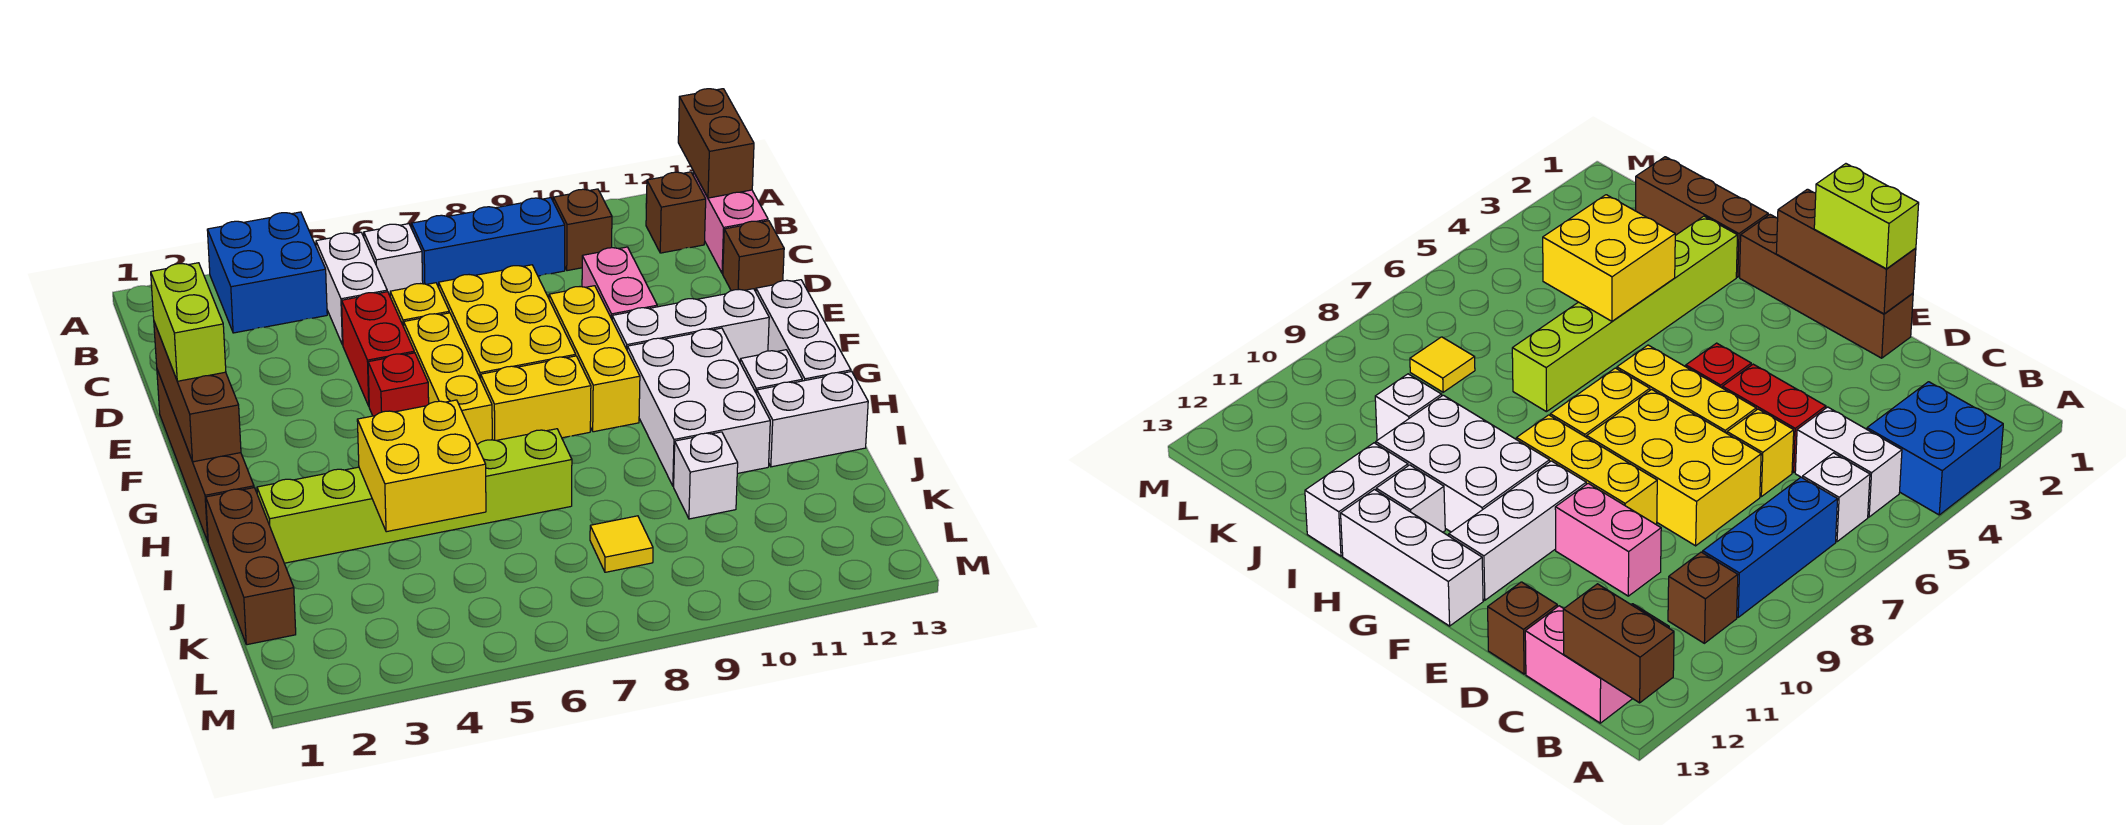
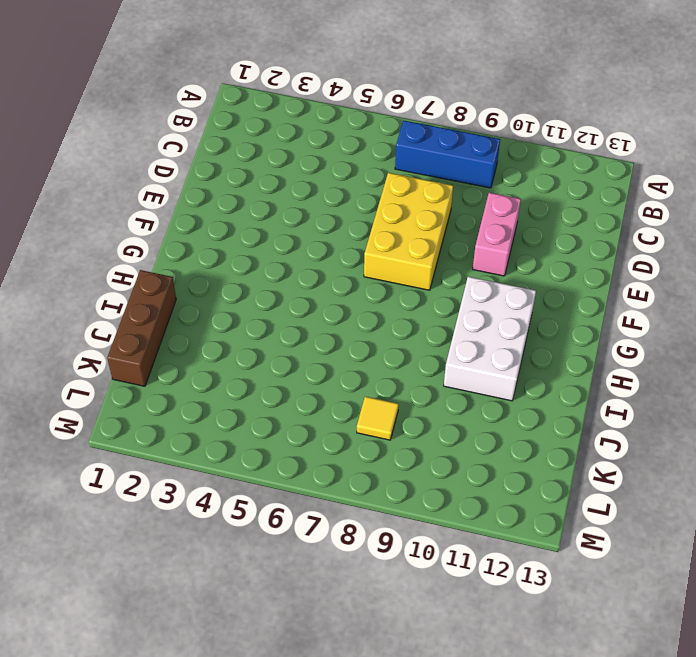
none -> blue 2x2 brick [207,212,327,333]
none -> white 1x2 brick [316,232,387,345]
none -> white 1x1 brick [364,224,423,295]
none -> brown 1x1 brick [553,189,612,271]

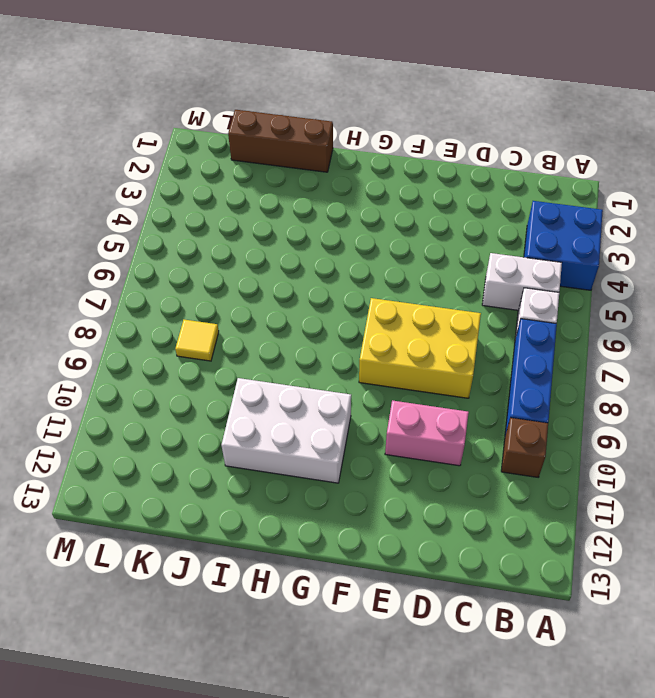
none -> brown 1x1 brick [646,172,706,253]
none -> pink 1x2 brick [693,172,768,274]
none -> red 1x2 brick [342,292,414,406]
none -> yellow 1x1 brick [390,283,449,327]

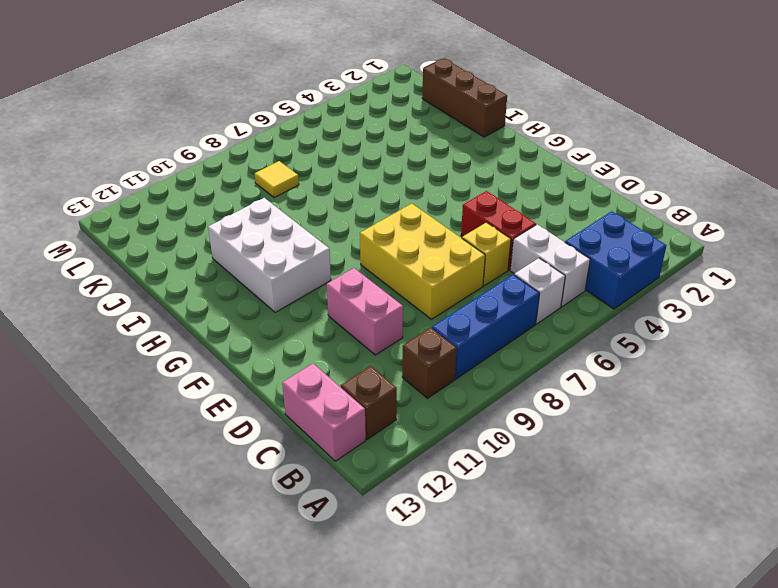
none -> brown 1x1 brick [723,221,784,292]
none -> brown 1x4 brick [157,370,254,541]
none -> yellow 1x3 brick [404,313,492,444]
none -> yellow 1x3 brick [549,286,640,432]

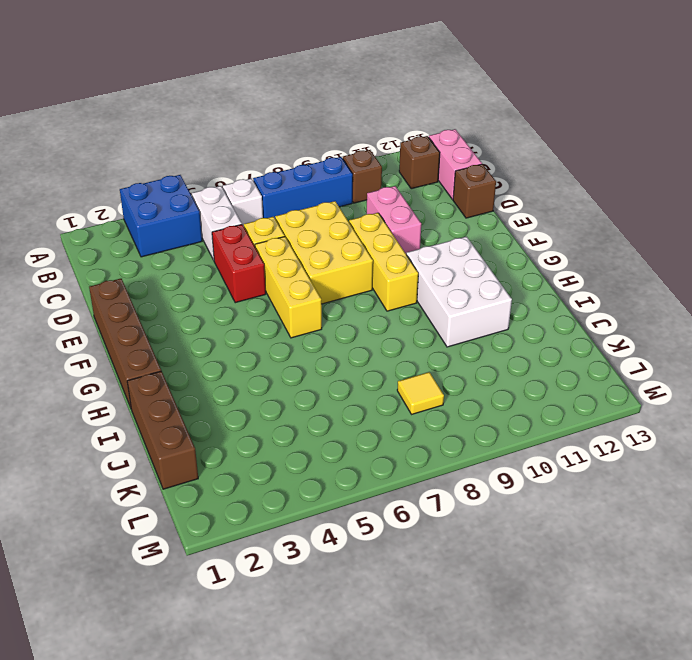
none -> red 1x1 brick [368,353,429,416]
none -> white 1x3 brick [612,289,769,362]
none -> white 1x3 brick [756,280,851,381]
none -> yellow 1x2 brick [481,356,591,441]

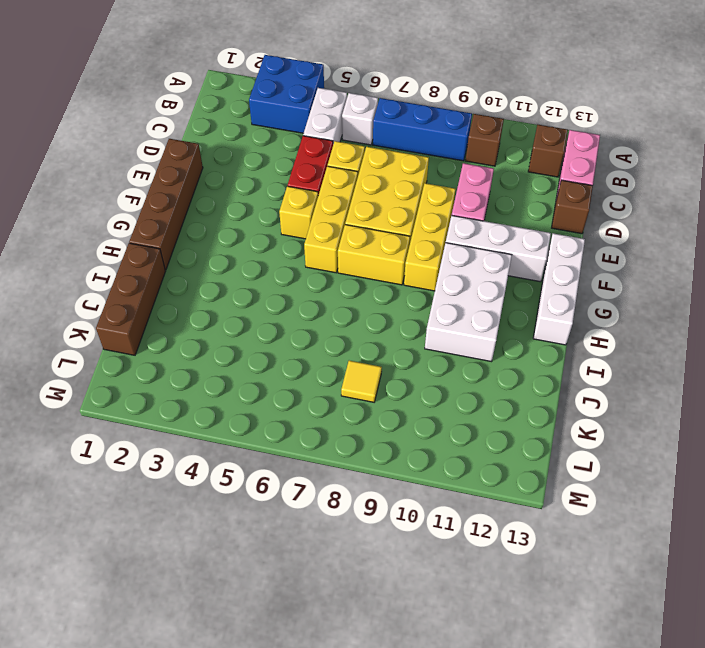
yellow 1x1 brick [279,186,318,239] -> red 1x1 brick [368,353,429,416]
none -> white 1x1 brick [740,350,802,394]
none -> lime 1x6 brick [257,429,572,563]
none -> white 1x2 brick [757,372,868,467]
none -> white 1x1 brick [674,432,738,519]

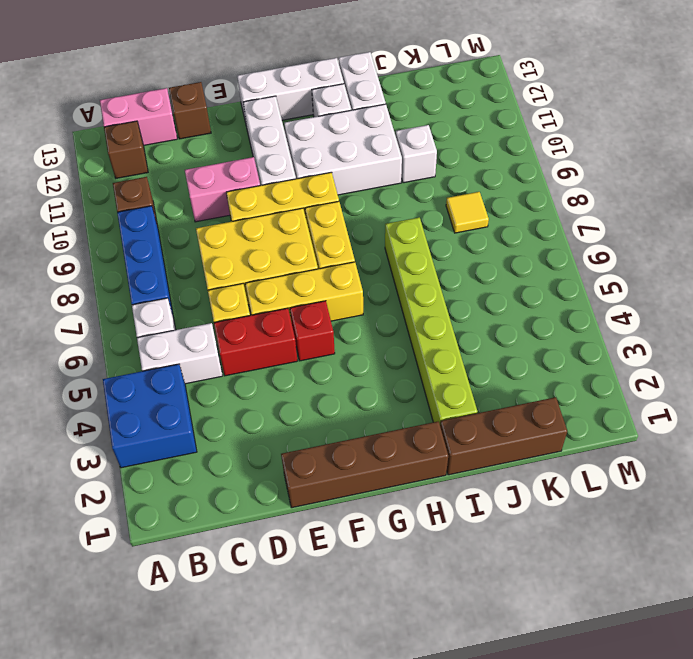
none -> brown 1x2 brick [678,89,754,198]
none -> brown 1x3 brick [154,322,241,462]
none -> yellow 2x2 brick [357,400,486,532]
none -> lime 1x2 brick [151,263,226,381]

